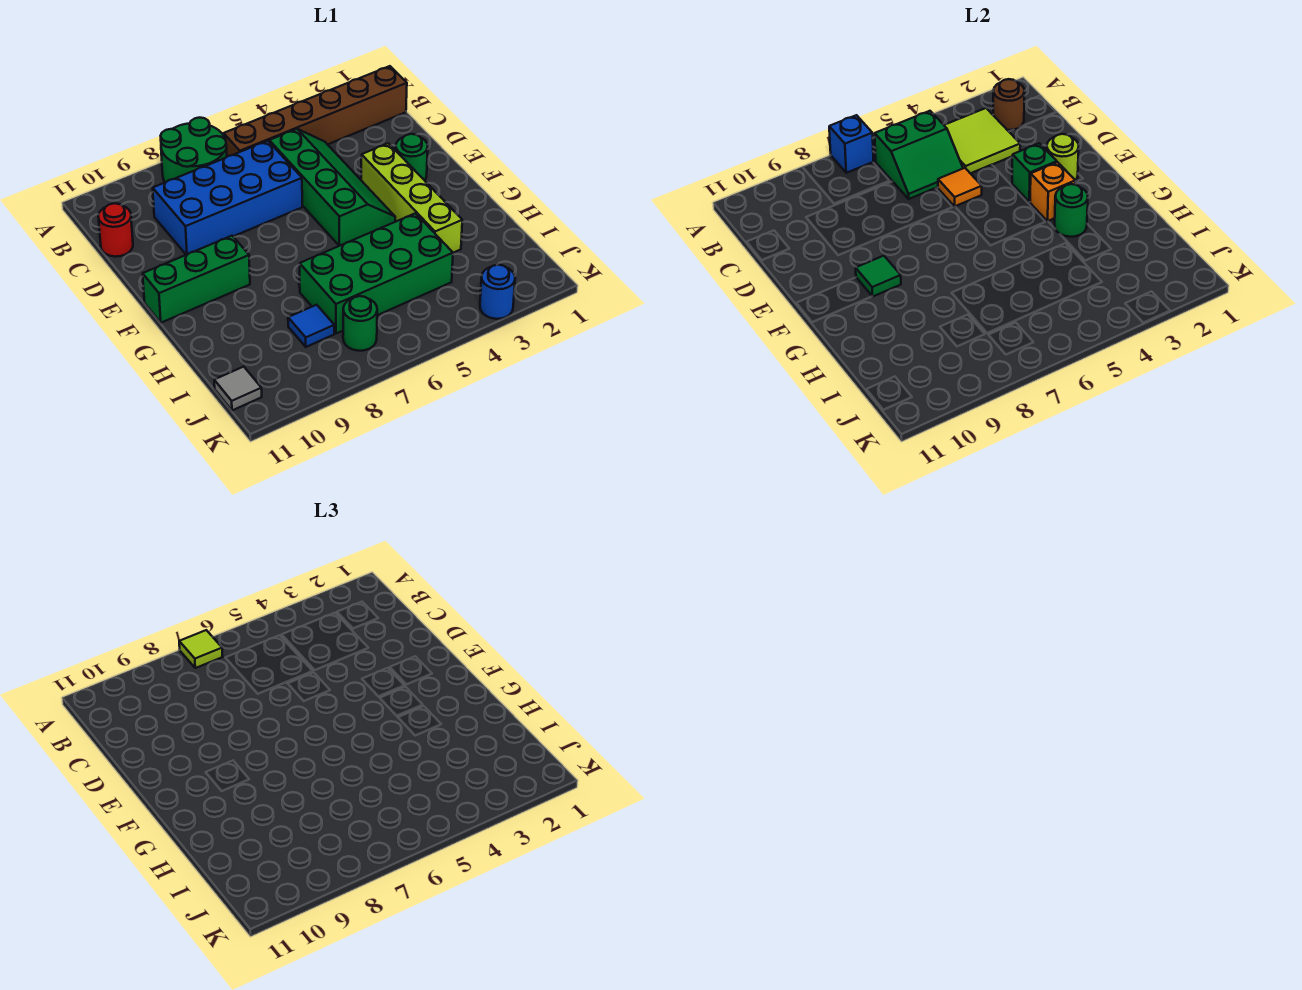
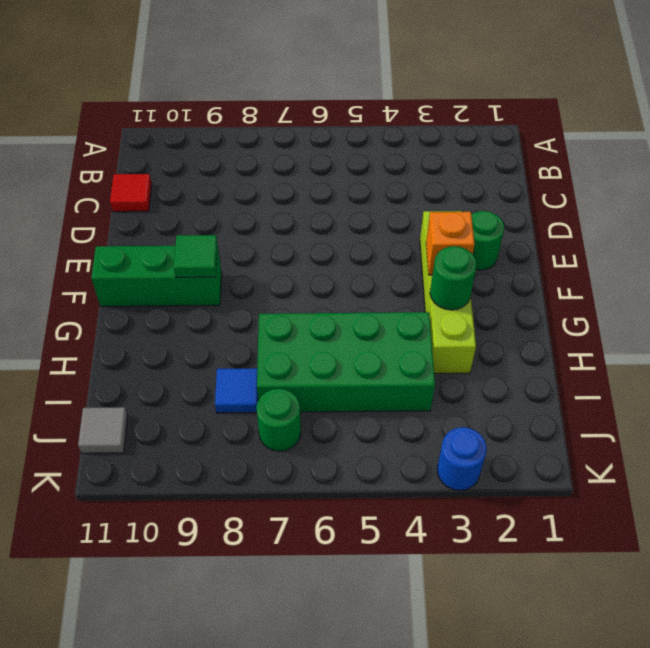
red 1x1 tile [110,174,152,212] -> red 1x1 round brick [98,203,133,257]
none -> green 2x2 round brick [161,118,227,183]
none -> brown 1x6 brick [224,66,407,156]
none -> green 2x4 slope [269,129,395,246]

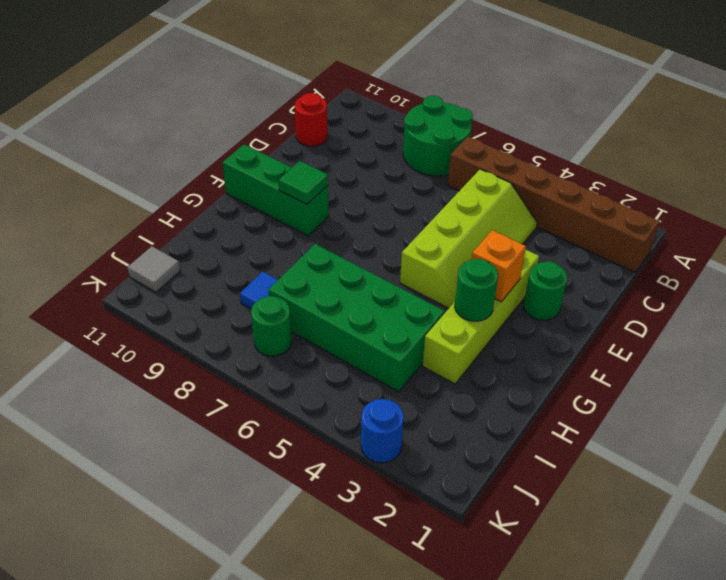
lime 2x4 slope [400,169,537,308] -> green 2x4 slope [269,129,395,246]
none -> blue 2x4 brick [153,141,302,255]
none -> blue 1x1 brick [829,115,874,173]
none -> brown 1x1 round brick [993,79,1025,130]

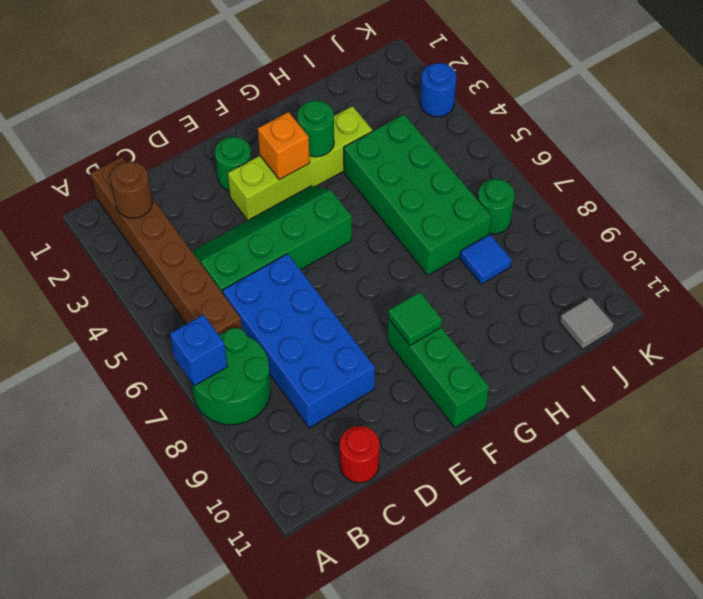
none -> lime 2x2 tile [944,108,1020,173]
none -> green 2x2 slope [875,111,963,199]
none -> orange 1x1 tile [938,168,982,206]

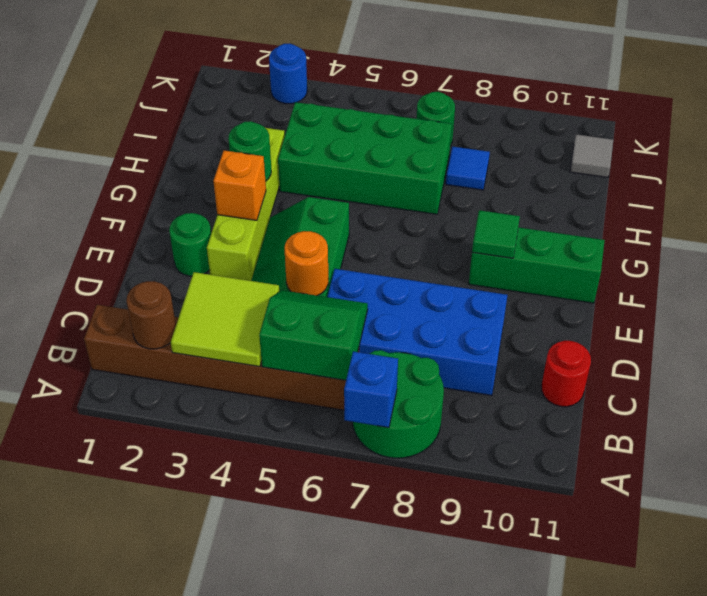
orange 1x1 round brick [285,231,328,296] -> orange 1x1 tile [938,168,982,206]
none -> lime 1x1 round brick [1047,134,1079,181]
none -> green 1x1 brick [1012,143,1057,202]
none -> lime 1x1 tile [179,630,223,668]

